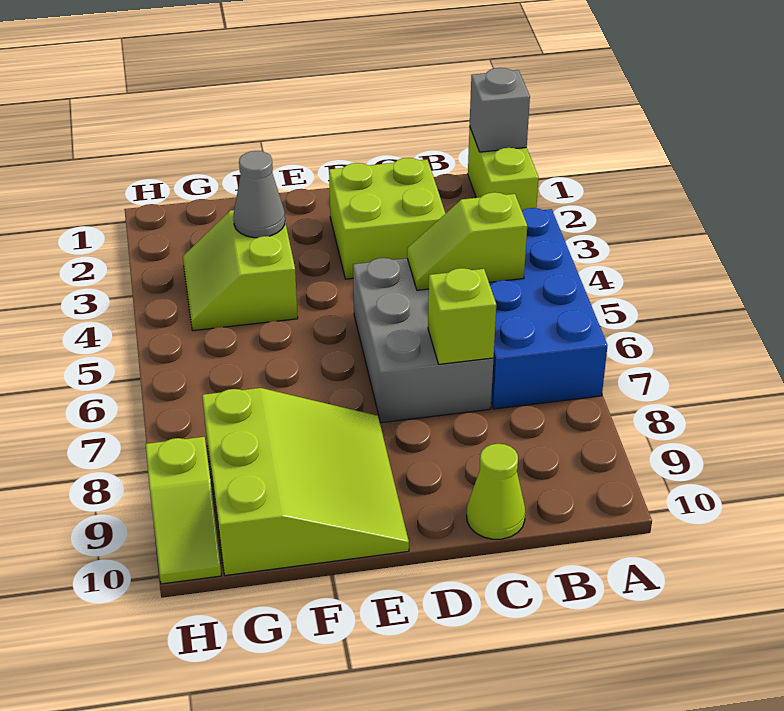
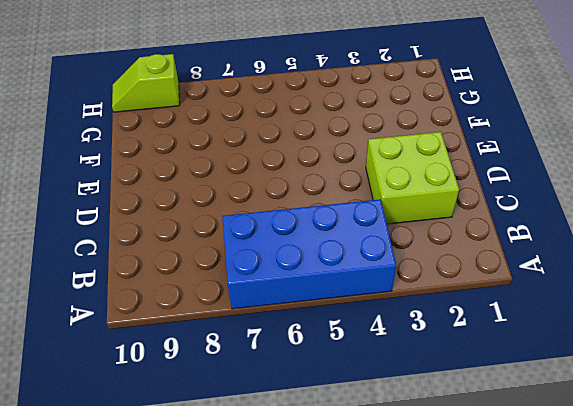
none -> lime 1x2 brick [468,127,539,210]
none -> grey 2x3 brick [353,258,493,423]
none -> lime 1x1 cone [467,444,525,539]

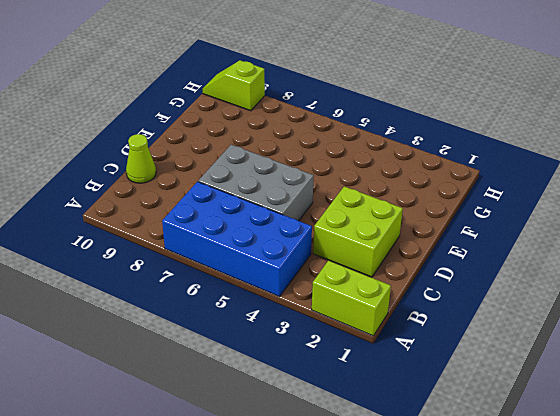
none -> lime 3x3 slope [202,388,409,576]
none -> lime 2x2 slope [183,210,298,331]
none -> grey 1x1 brick [470,68,530,152]

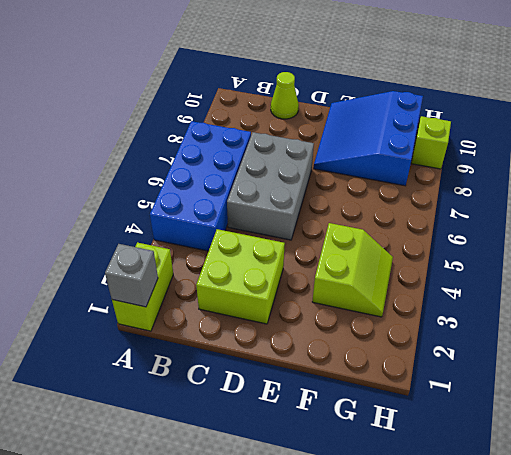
blue 3x3 slope [314,91,423,186] -> lime 3x3 slope [202,388,409,576]
none -> lime 1x2 slope [407,192,527,290]
none -> lime 1x1 brick [428,268,496,364]
none -> grey 1x1 cone [234,151,285,238]

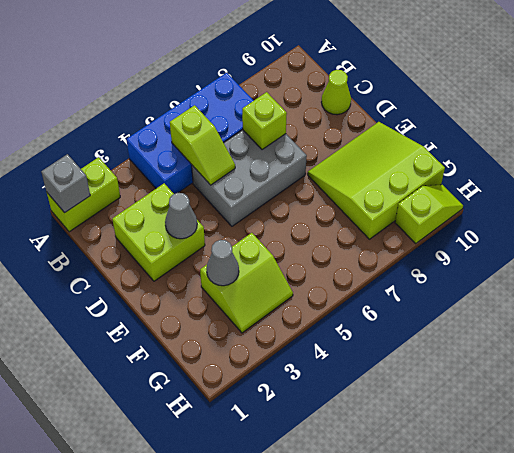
grey 1x1 cone [165,193,197,239] -> none

